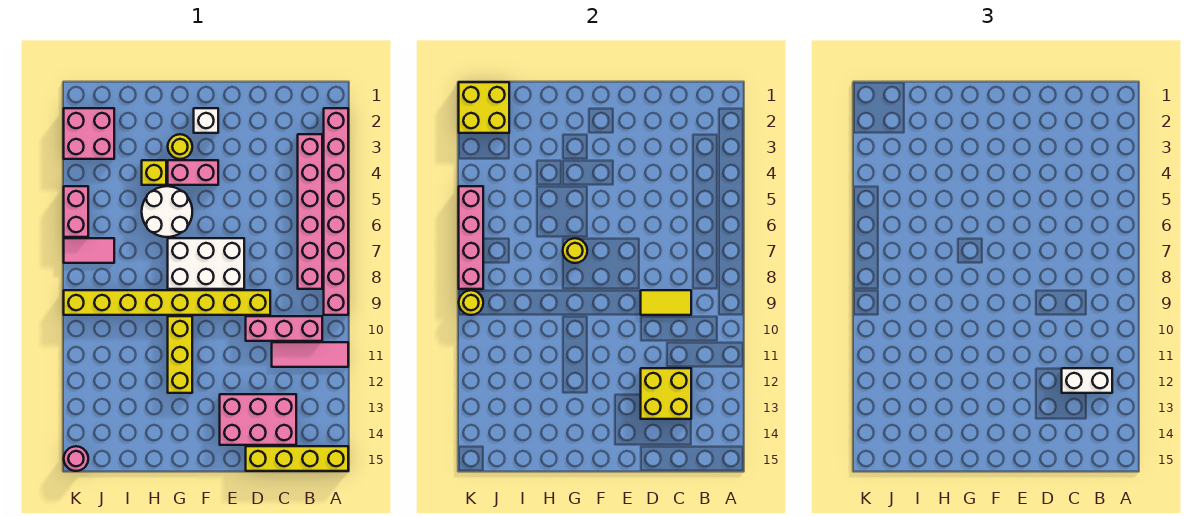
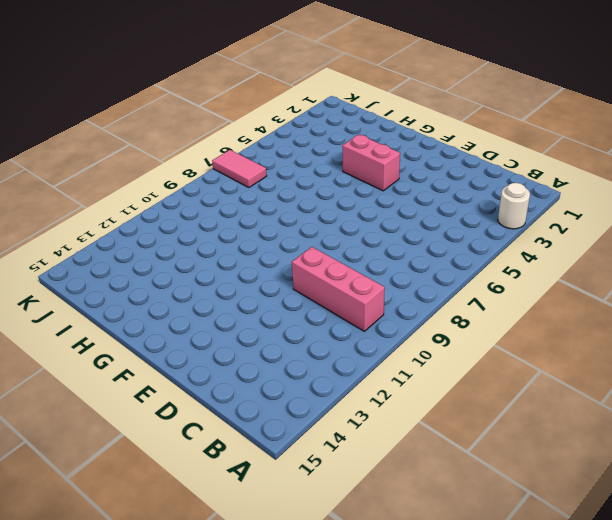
white 1x1 round brick [498,183,530,229] -> pink 1x8 brick [324,108,348,315]
none -> pink 1x3 tile [272,342,348,367]
none -> yellow 1x4 brick [246,446,348,471]
none -> pink 1x6 brick [298,134,322,289]

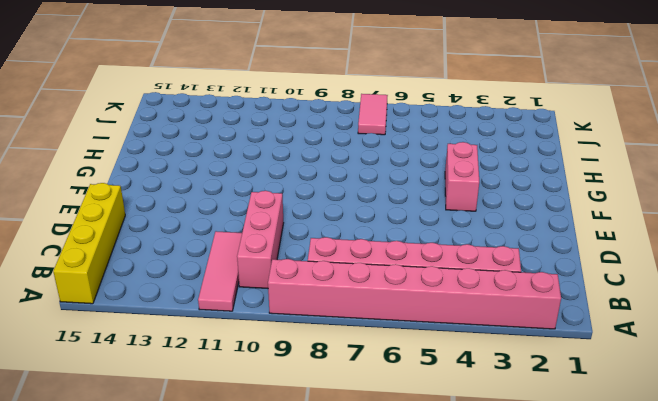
none -> pink 2x3 brick [220,394,296,445]
none -> yellow 1x8 brick [64,290,270,315]
none -> white 2x3 brick [168,238,244,289]

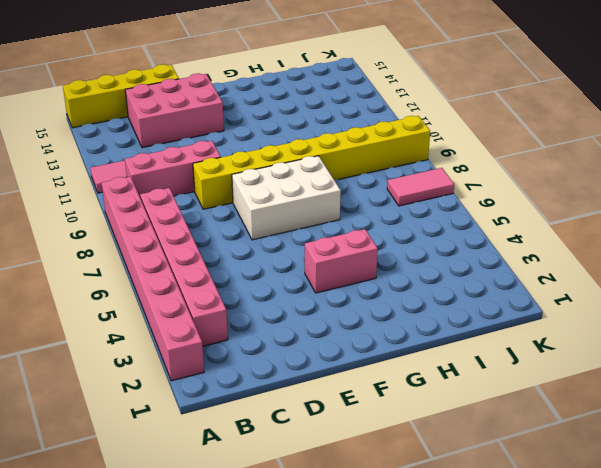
none -> white 1x1 brick [194,108,218,133]
none -> yellow 1x1 round brick [168,134,192,159]
none -> white 2x2 round brick [142,186,192,237]

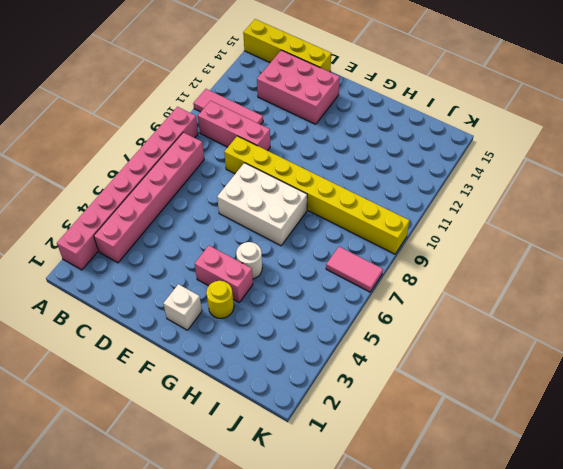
white 1x1 round brick [236,242,262,279] -> white 2x2 round brick [142,186,192,237]
none -> yellow 1x3 brick [168,316,192,393]
none -> yellow 1x1 brick [142,160,166,185]
none -> pink 2x2 brick [64,108,114,159]

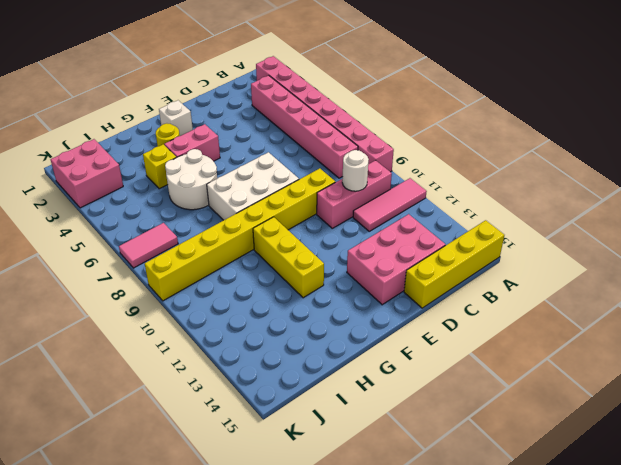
white 1x1 round brick [342,150,369,191] -> none
none -> pink 1x2 brick [64,186,88,237]
none -> pink 1x1 round brick [64,446,88,471]
none -> yellow 1x2 tile [641,290,691,315]

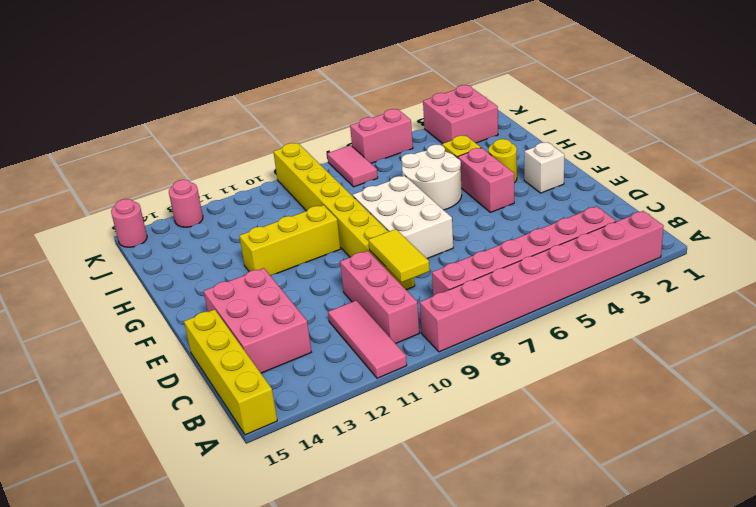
pink 1x1 round brick [169,180,203,227] -> none
none -> yellow 2x2 brick [641,368,691,419]
none -> yellow 1x1 round brick [563,238,587,263]
none -> yellow 2x2 brick [459,82,509,133]

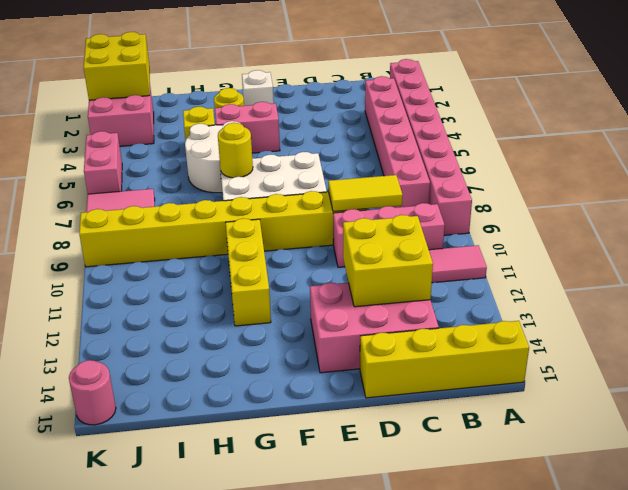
none -> pink 1x4 brick [459,186,483,289]
none -> yellow 1x1 round brick [459,290,483,315]
none -> white 1x2 brick [1062,368,1112,393]

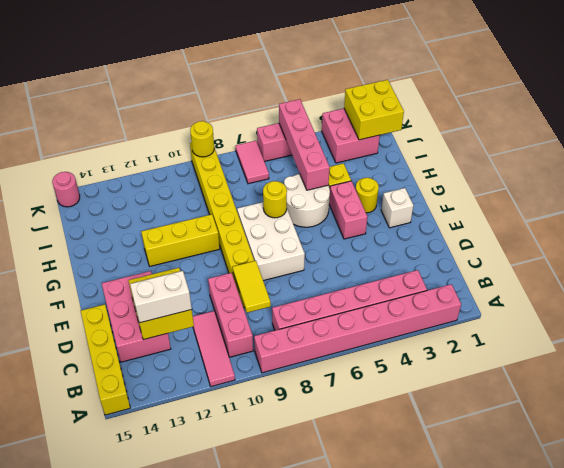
white 1x2 brick [130,271,192,323] -> white 1x2 brick turned to [1062,368,1112,393]
pink 1x4 brick [279,99,330,190] -> pink 1x4 brick turned to [459,186,483,289]

